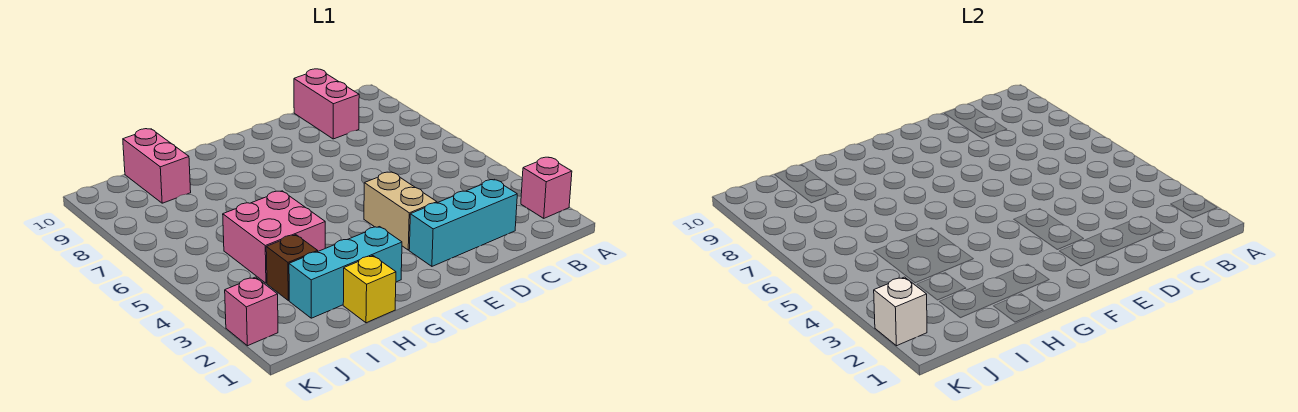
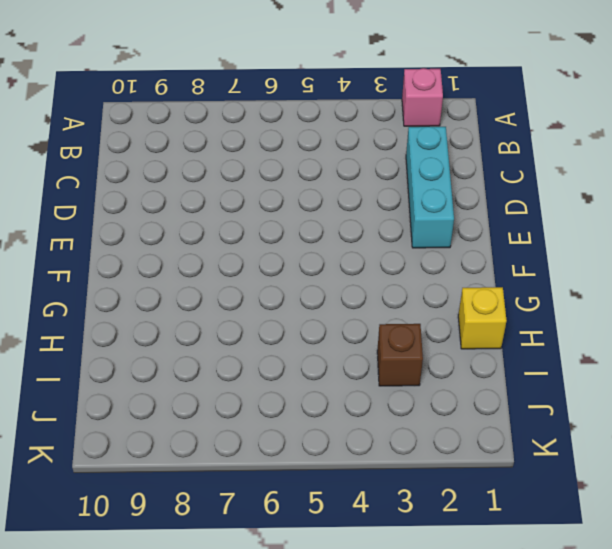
none -> pink 1x2 brick [294,69,359,139]
none -> tan 1x2 brick [364,172,437,250]

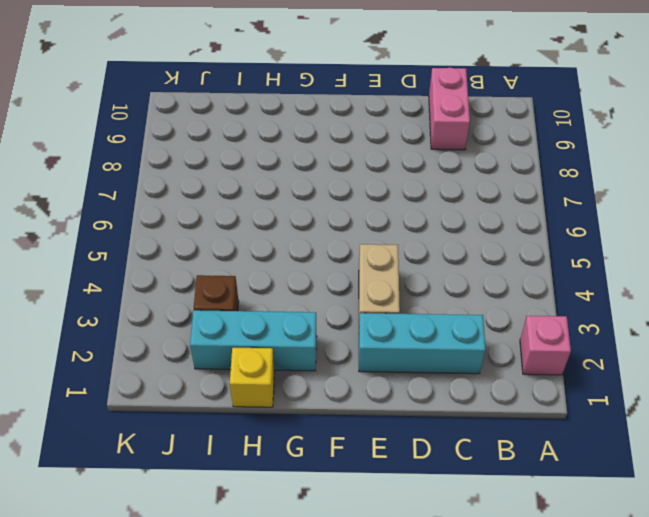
none -> pink 2x2 brick [223,191,325,283]
none -> pink 1x2 brick [123,129,191,203]

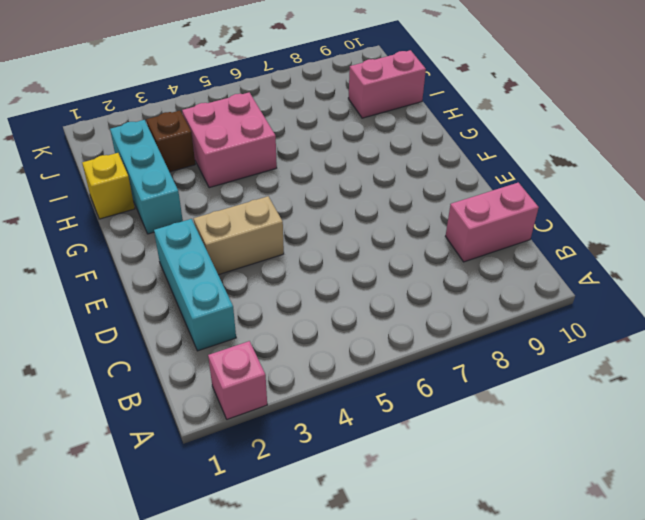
none -> pink 1x1 brick [225,277,278,346]
none -> white 1x1 brick [874,277,927,346]

